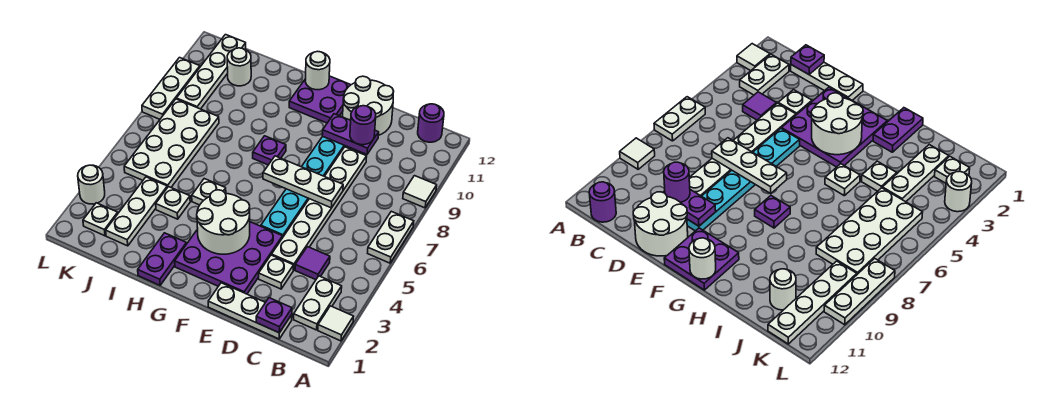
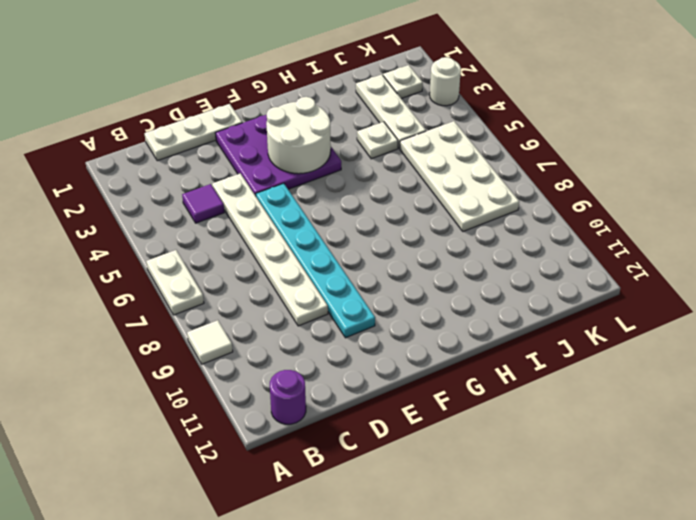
none -> white 1x1 tile [318,306,353,341]
none -> white 1x2 plate [294,276,342,330]
none -> white 1x1 plate [259,255,294,289]
none -> white 2x2 round brick [343,76,394,136]

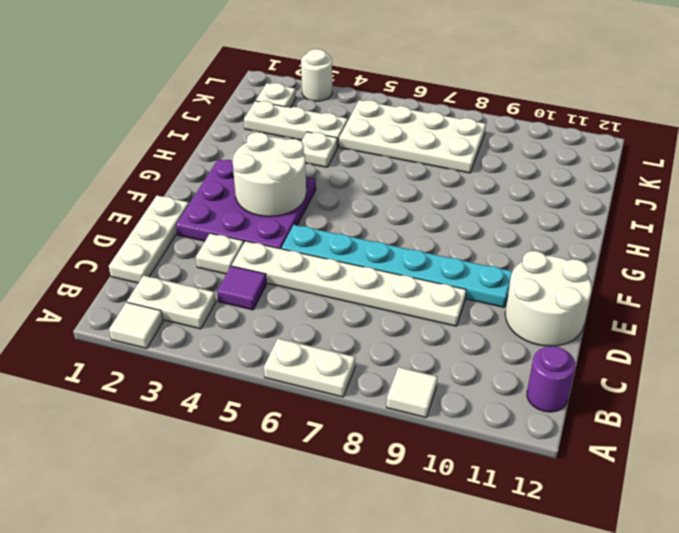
none -> purple 2x2 plate [289,76,350,123]
none -> purple 1x1 plate [253,136,286,165]
none -> purple 1x2 plate [138,233,186,285]
none -> white 1x1 plate [192,179,226,205]

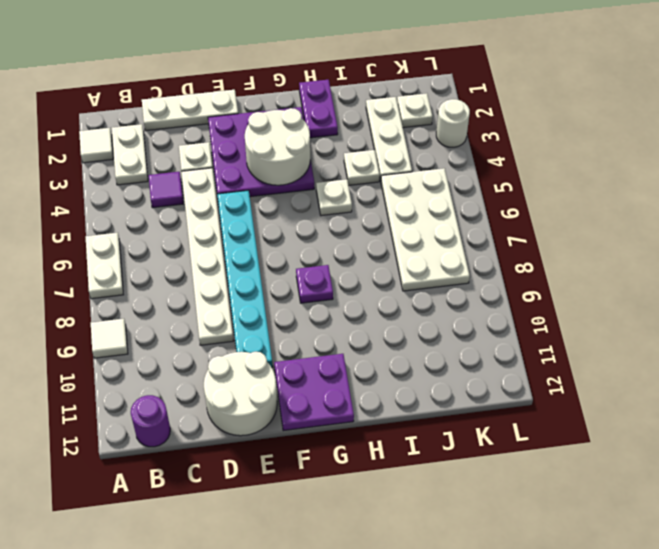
none -> white 1x1 round brick [227,48,251,86]
none -> white 1x4 plate [176,35,246,109]
none -> white 1x3 plate [142,58,200,119]
none -> purple 1x1 plate [256,298,292,333]

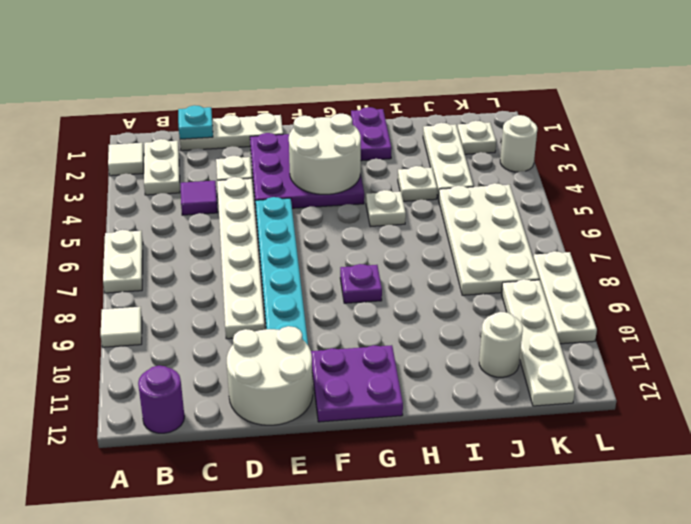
cyan 1x1 plate [178,105,213,139] -> purple 1x1 plate [256,298,292,333]
none -> white 1x3 plate [263,156,343,208]
none -> purple 1x2 plate [322,114,379,154]
none -> white 1x1 round brick [305,51,330,90]
none -> purple 1x1 round brick [350,106,376,145]

